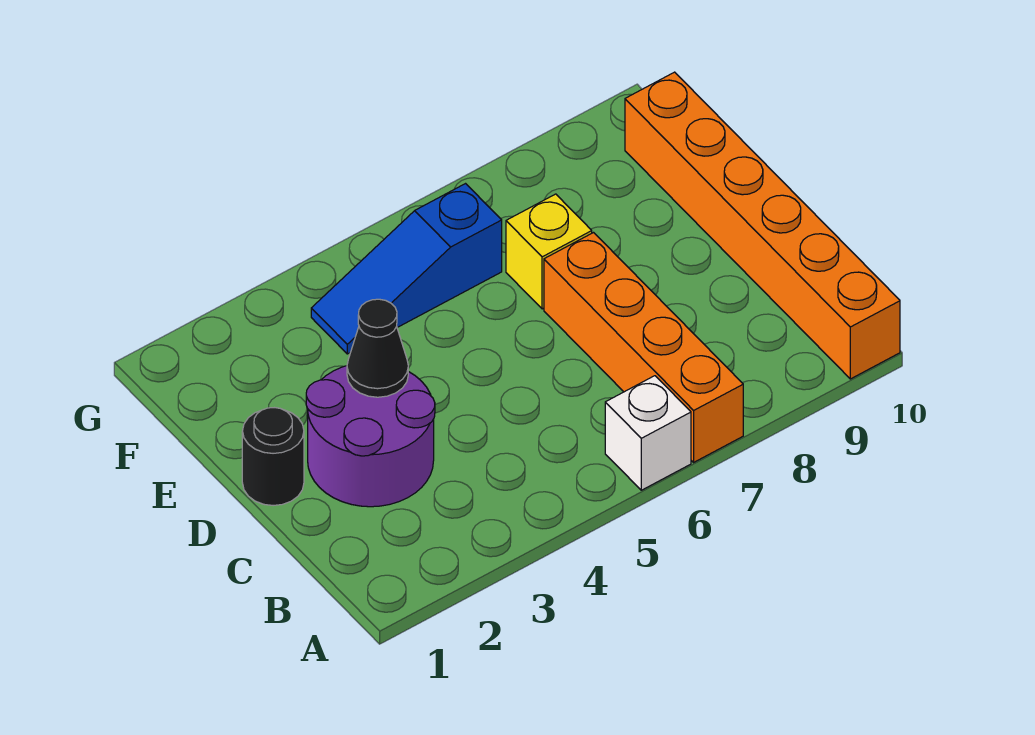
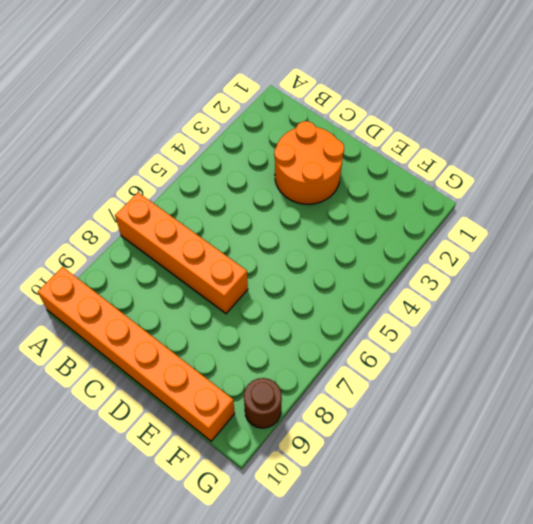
orange 2x2 round brick [274,121,344,204] -> purple 2x2 round brick [306,366,435,507]
brown 1x1 round brick [244,378,282,428] -> none
none -> white 1x1 brick [605,376,691,490]
none -> black 1x1 round brick [242,408,304,506]

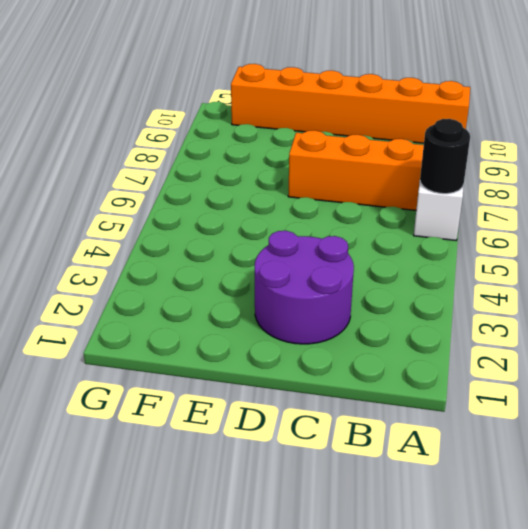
black 1x1 round brick [420,119,470,194] -> black 1x1 round brick moved to [242,408,304,506]
none -> yellow 1x1 brick [506,194,592,309]
none -> blue 1x3 slope [311,184,502,354]

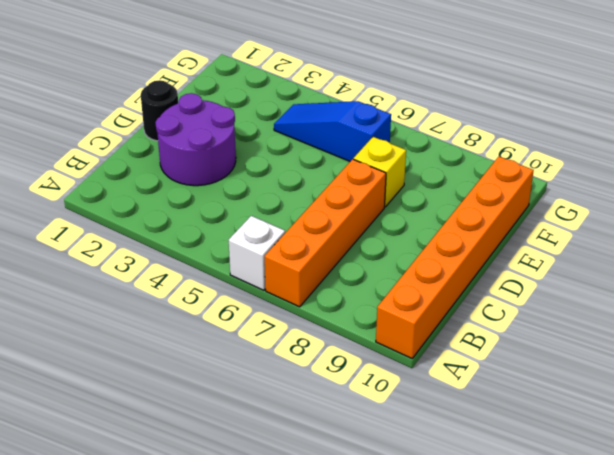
none -> black 1x1 cone [347,299,408,397]

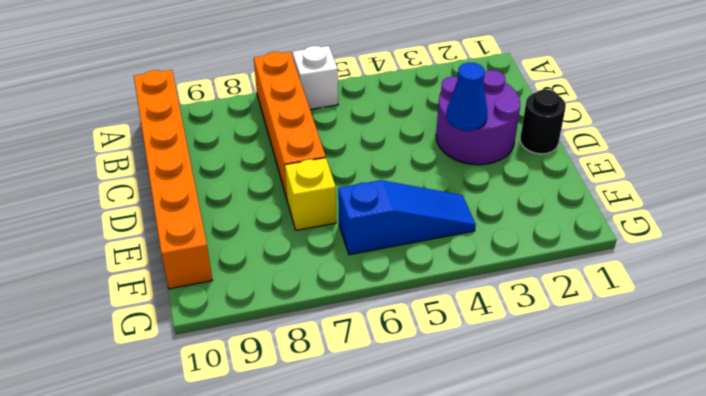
blue 1x1 cone [446,62,488,131] -> black 1x1 cone [347,299,408,397]

